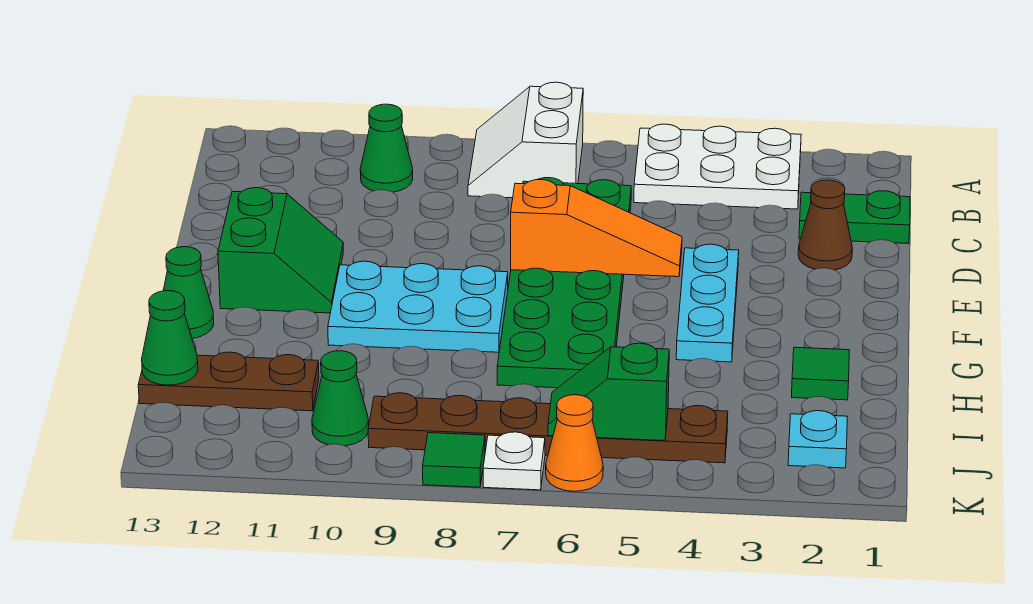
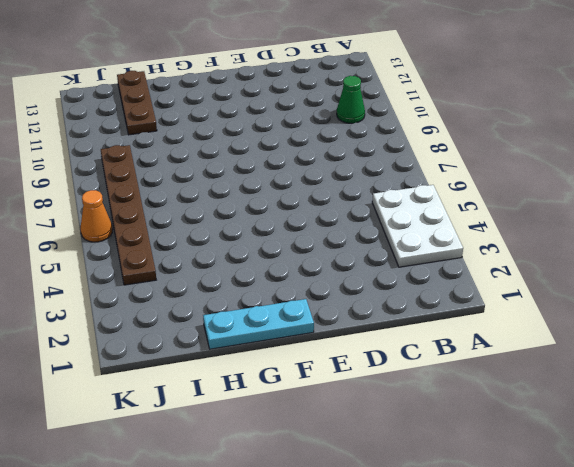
cyan 1x3 plate [203,299,314,349] -> cyan 1x3 plate moved to [676,244,739,362]
none -> white 2x2 slope [468,82,583,198]
none -> green 1x2 plate [799,191,910,244]
none -> green 2x6 plate [497,178,631,388]

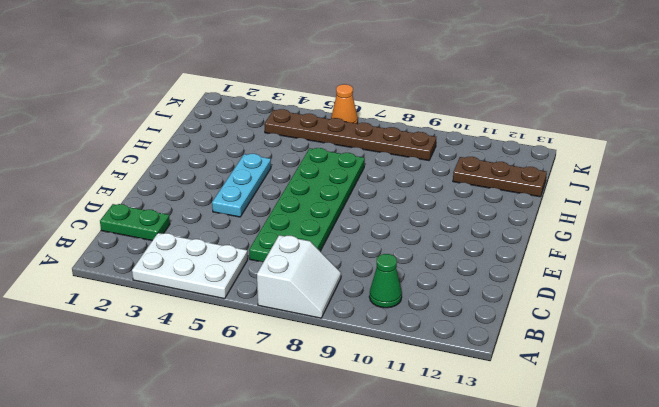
none -> brown 1x1 cone [798,180,852,270]
none -> green 2x2 slope [218,188,343,313]
none -> cyan 2x3 plate [328,261,508,352]

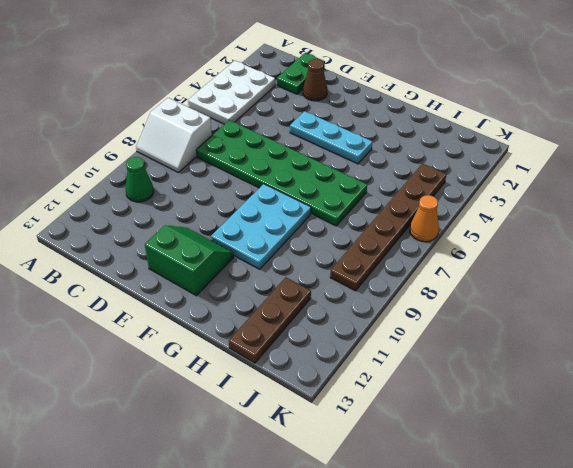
none -> green 1x1 cone [163,247,214,339]
none -> green 1x1 tile [792,347,850,400]
none -> cyan 1x1 plate [788,411,847,468]

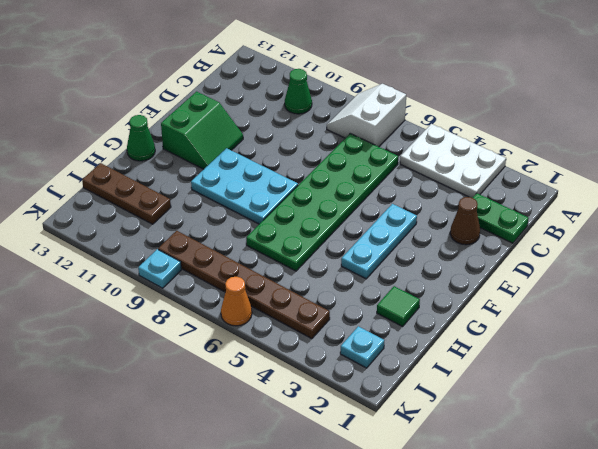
cyan 1x1 plate [138,249,181,288] -> none
none -> green 1x1 cone [312,351,369,446]
none -> white 1x1 plate [483,432,545,490]
none -> green 1x1 tile [423,433,485,487]

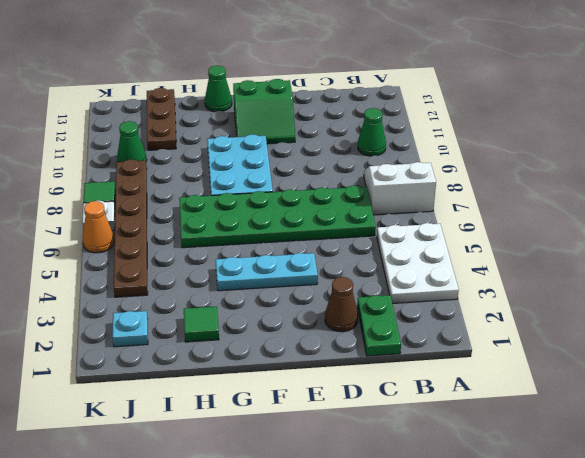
none -> orange 1x3 slope [511,180,682,277]
none -> green 1x1 cone [142,291,198,385]
none -> green 1x2 slope [548,343,669,441]

